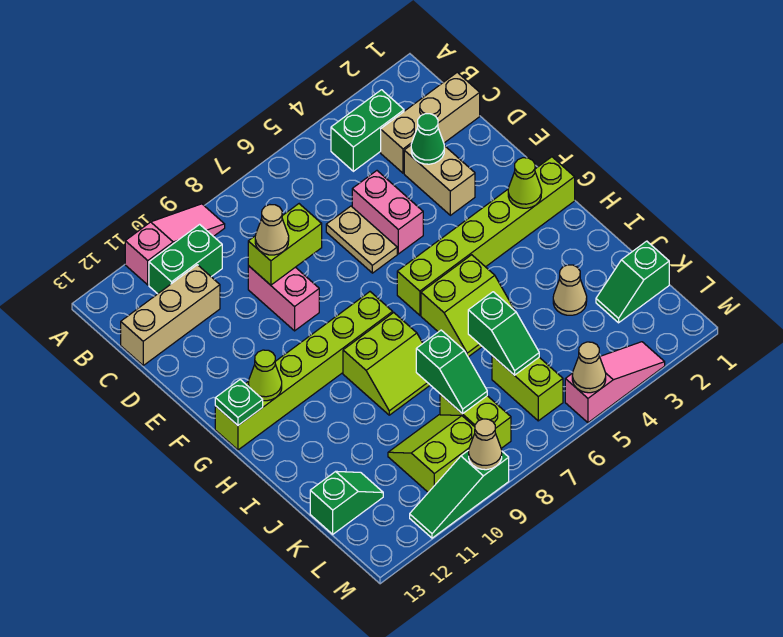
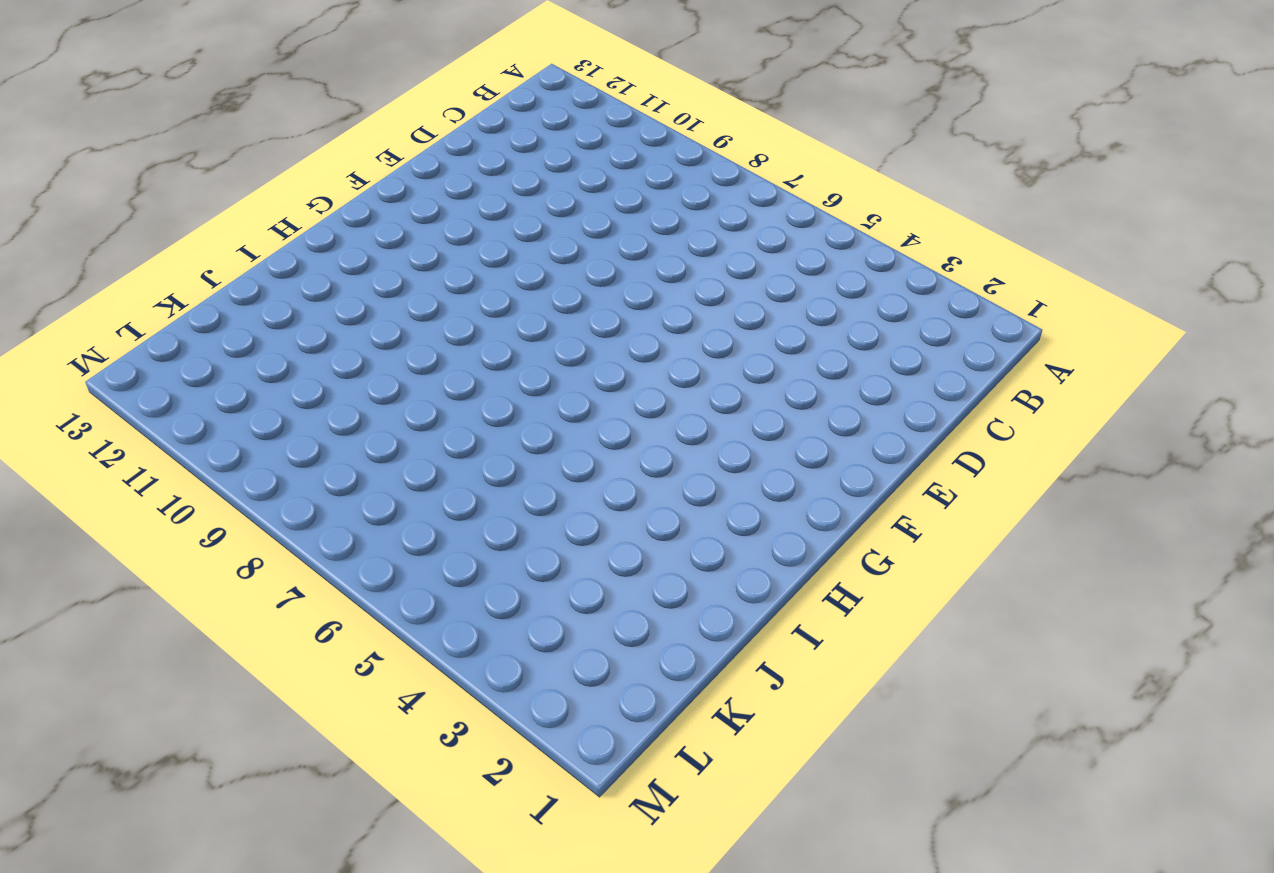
none -> pink 1x3 slope [125,204,225,285]
none -> green 1x2 brick [331,90,404,171]
none -> green 1x2 brick [149,224,222,294]
none -> tan 1x3 brick [381,72,480,173]

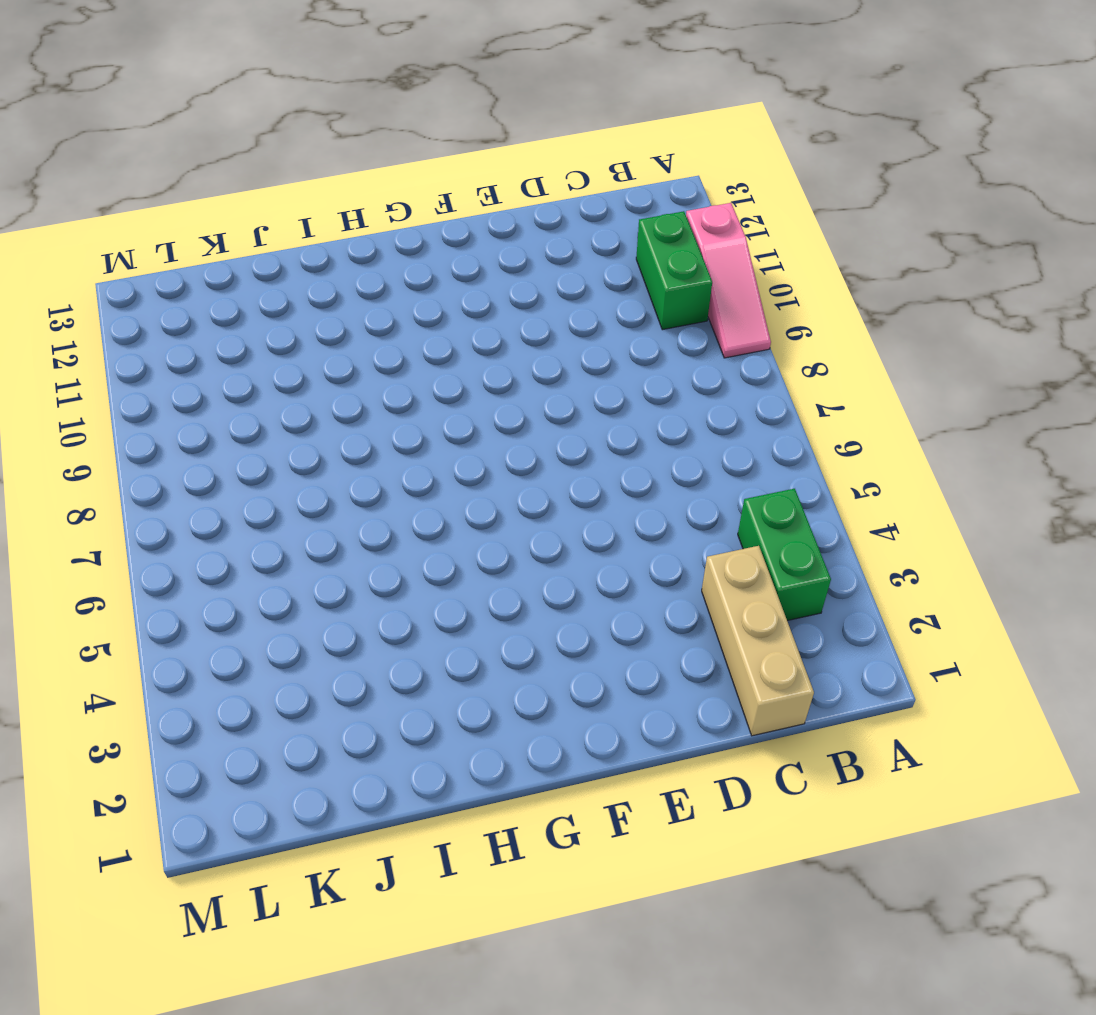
none -> tan 1x3 brick [121,265,220,365]
none -> tan 1x2 brick [404,145,475,215]
none -> pink 1x2 brick [352,171,423,254]
none -> tan 1x2 plate [326,206,397,273]

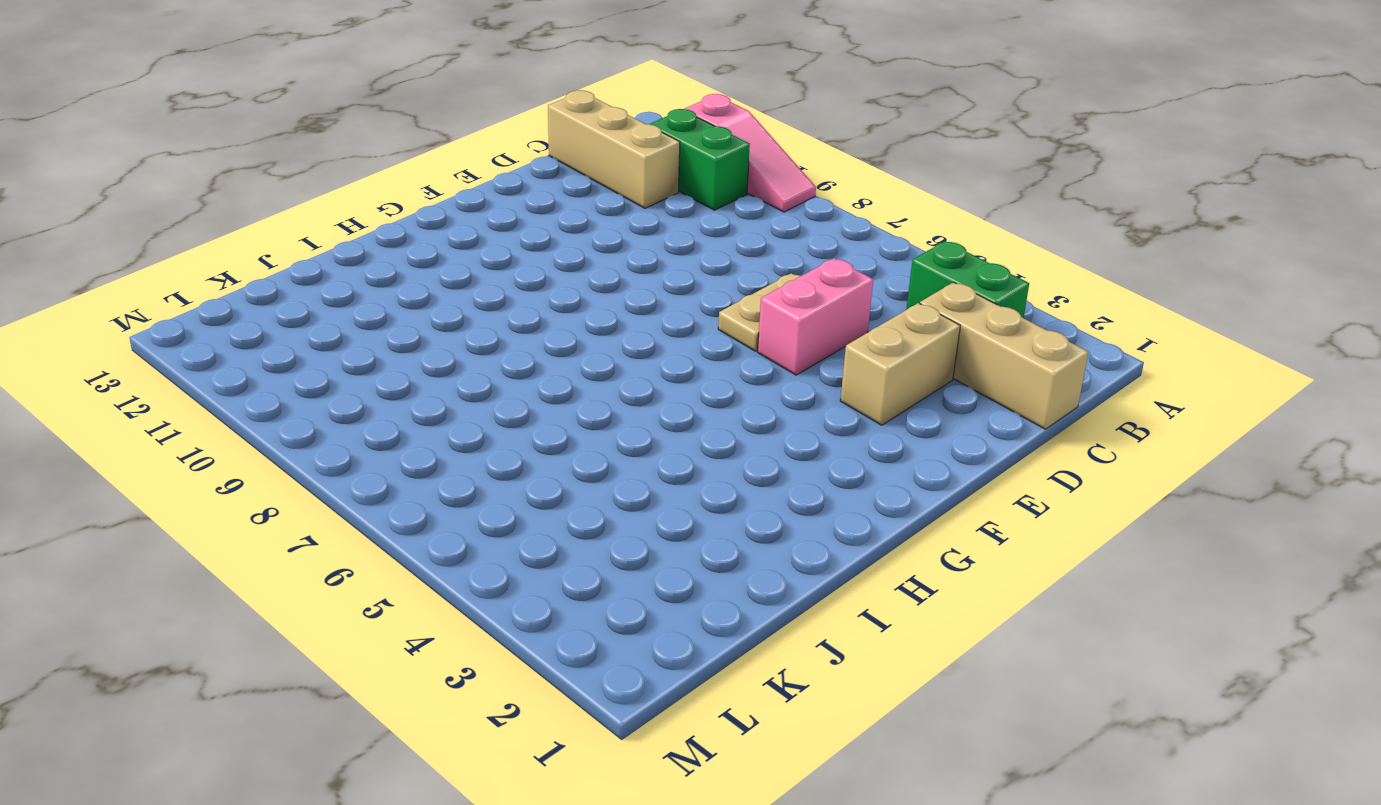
none -> pink 1x2 brick [248,266,319,331]
none -> lime 1x6 brick [397,157,575,315]
none -> lime 1x6 brick [215,292,393,450]
none -> lime 2x2 slope [421,255,515,357]

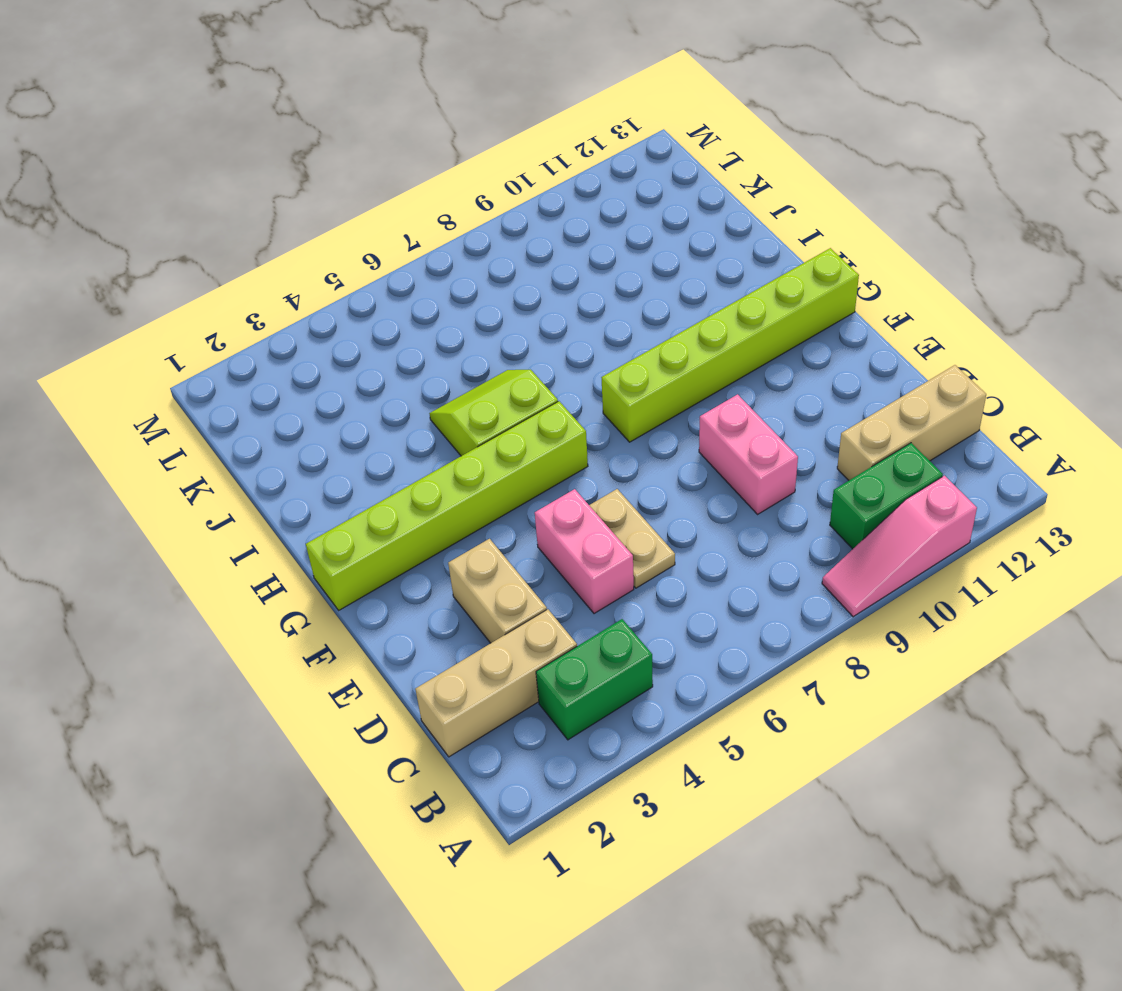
none -> lime 2x2 slope [343,313,430,415]
none -> tan 1x1 cone [553,265,587,315]
none -> green 1x2 slope [596,241,669,323]
none -> lime 1x2 brick [492,356,563,421]

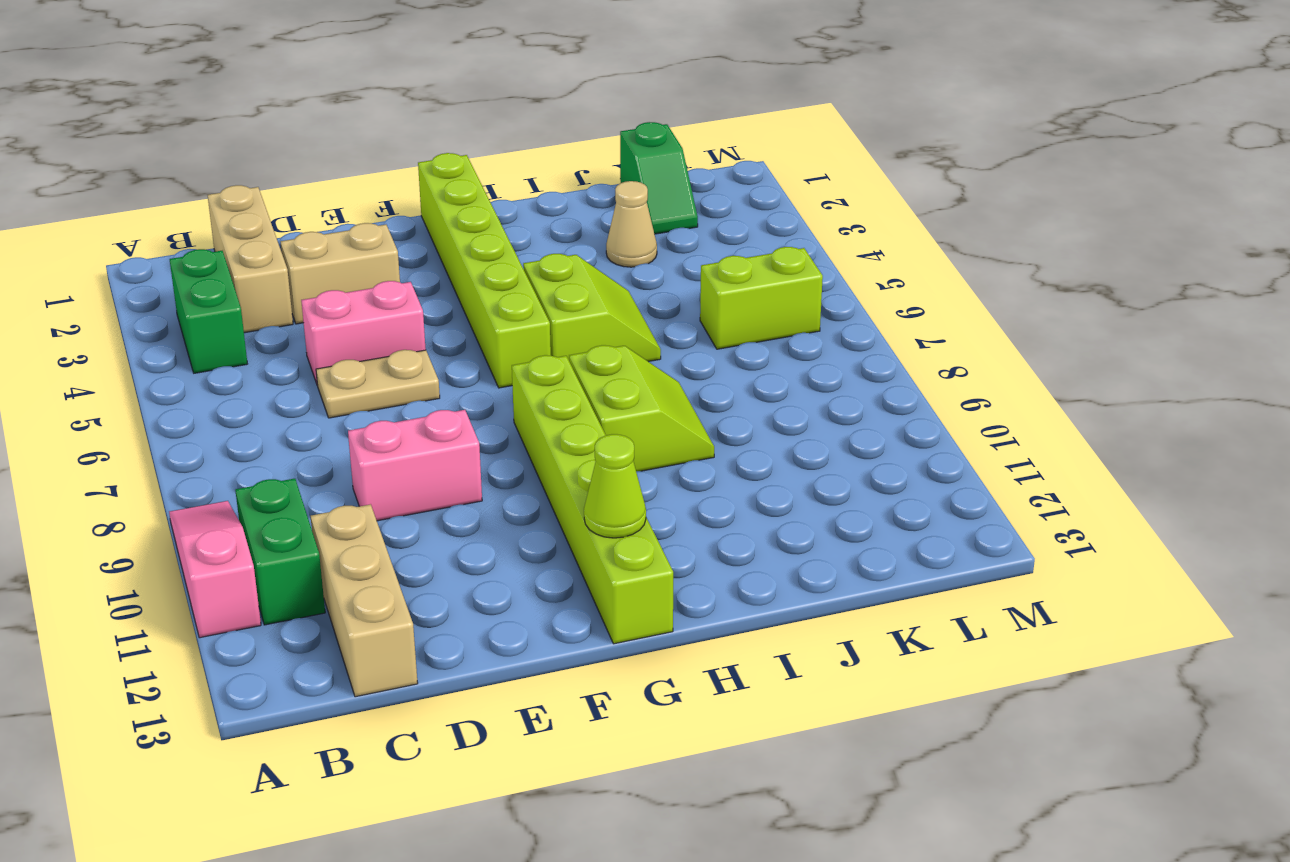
none -> lime 1x2 brick [440,394,511,448]
none -> lime 2x2 slope [388,415,475,492]
none -> green 1x2 slope [310,471,383,534]
none -> pink 1x3 slope [565,342,665,423]

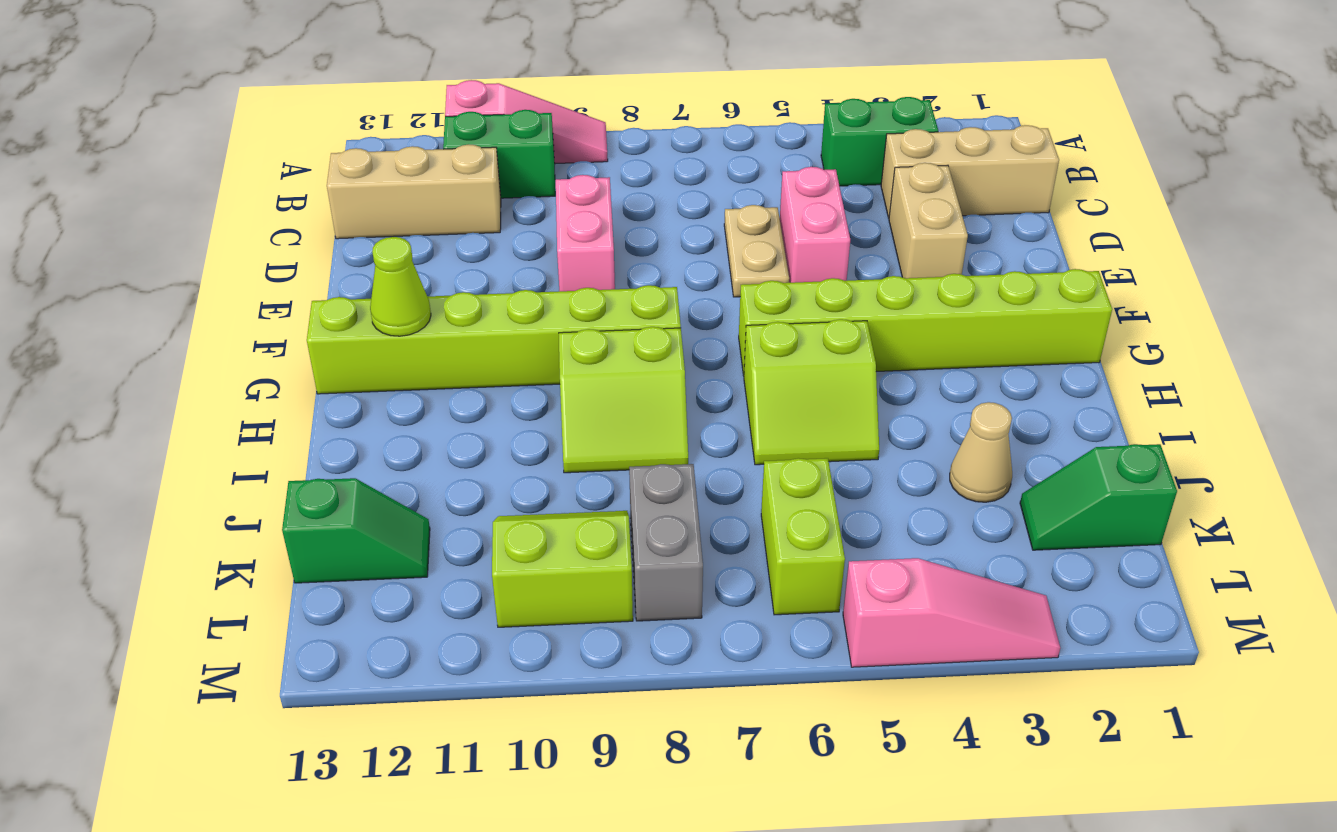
grey 1x2 brick [629,464,703,621] -> lime 1x2 brick [440,394,511,448]
none -> green 1x3 slope [410,450,509,538]
none -> green 1x1 cone [411,114,444,164]
none -> lime 1x2 brick [248,204,322,285]
none -> lime 1x1 cone [508,158,542,208]

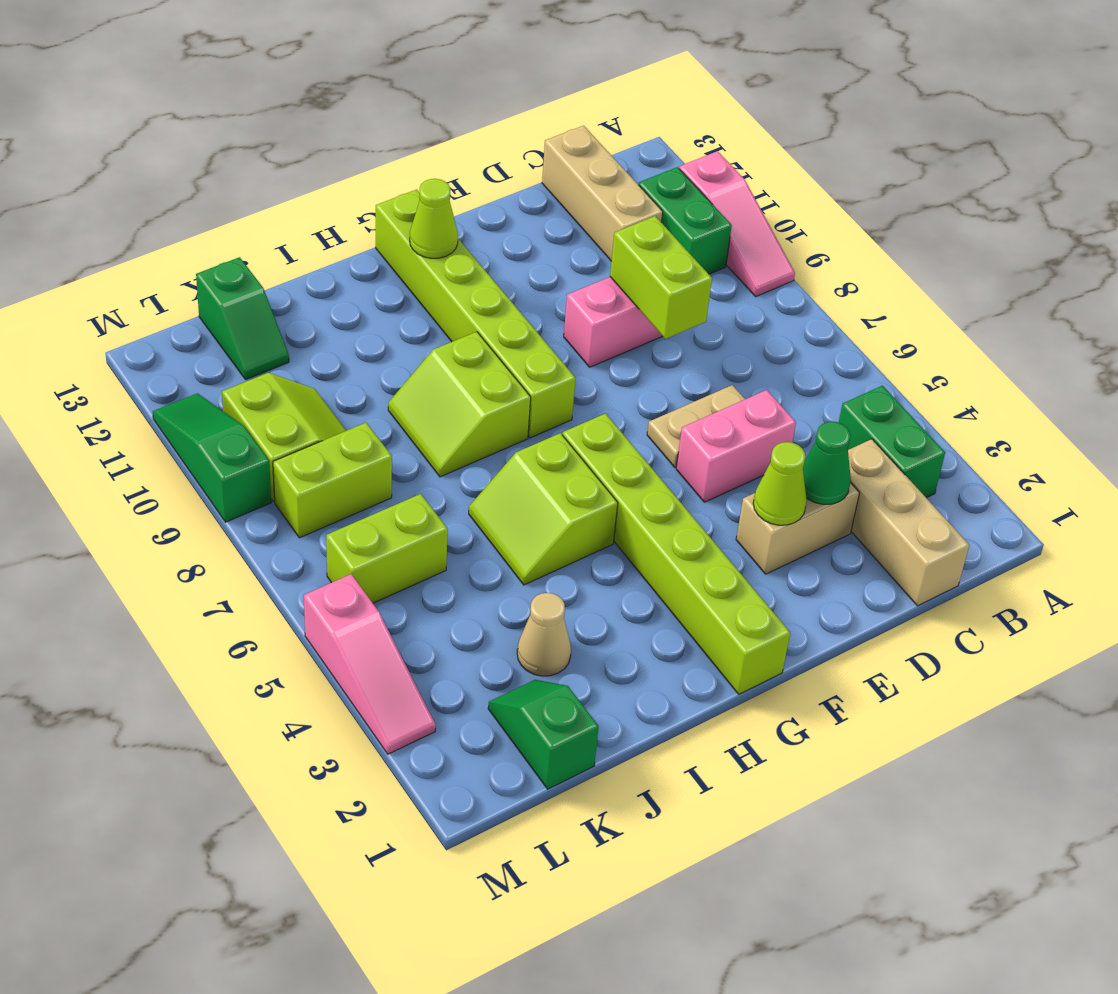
lime 1x1 cone [753,442,807,525] -> lime 1x1 cone moved to [508,158,542,208]
none -> green 1x1 plate [215,380,263,425]
none -> green 1x2 slope [468,292,539,375]
none -> green 1x2 slope [416,330,487,414]
none -> tan 1x1 cone [572,342,606,393]

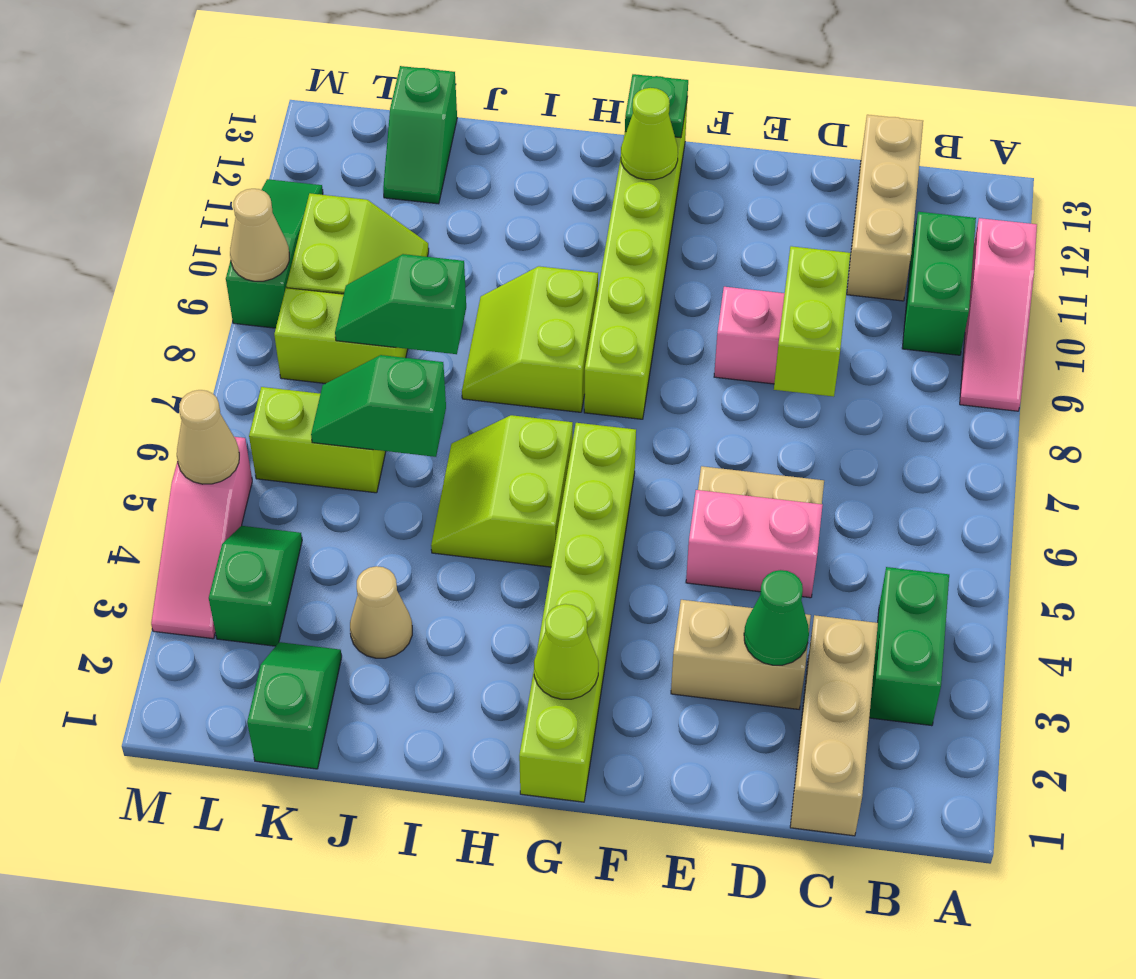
green 1x2 slope [209,526,302,646] -> none
none -> tan 1x1 cone [255,205,289,255]

